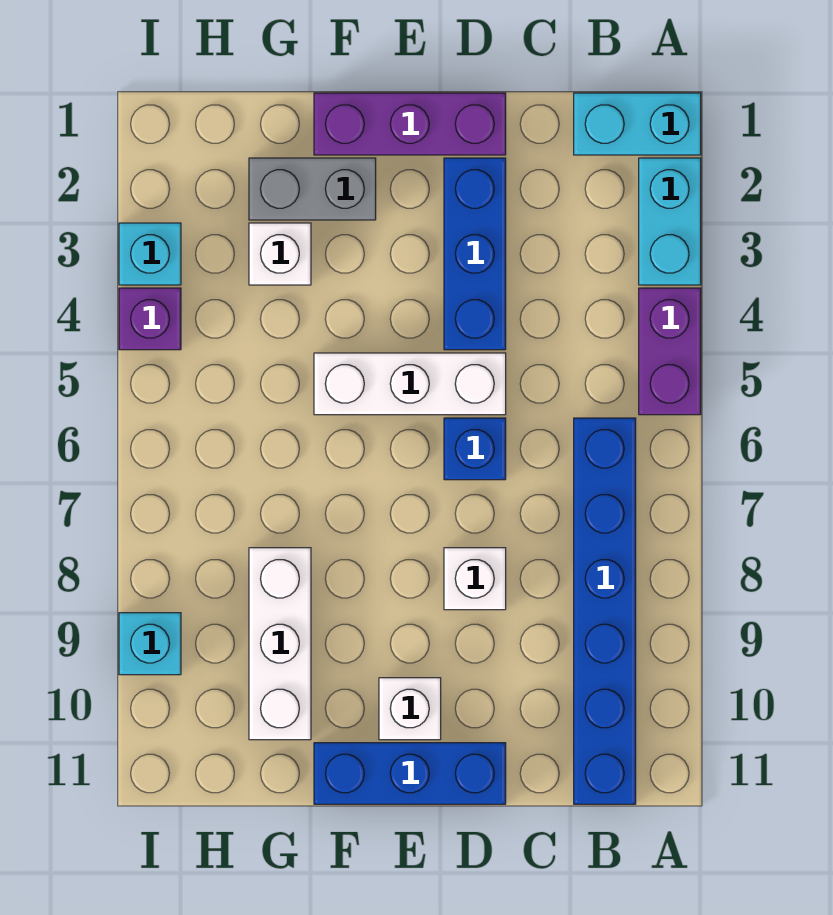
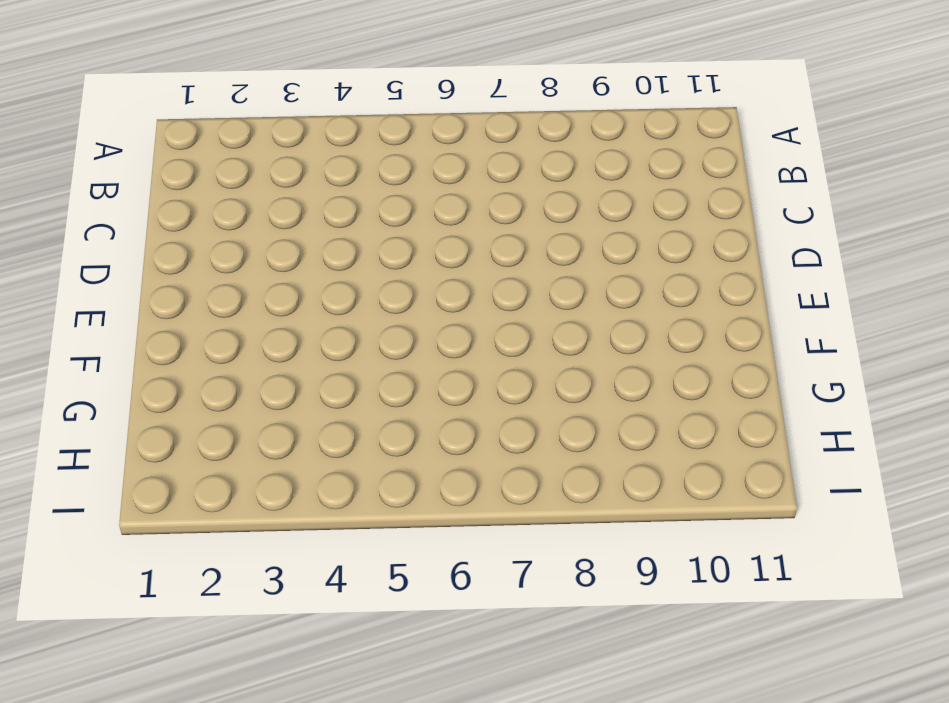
none -> cyan 1x2 brick [574,93,701,155]
none -> cyan 1x2 brick [639,158,701,285]
none -> purple 1x2 brick [639,288,701,415]

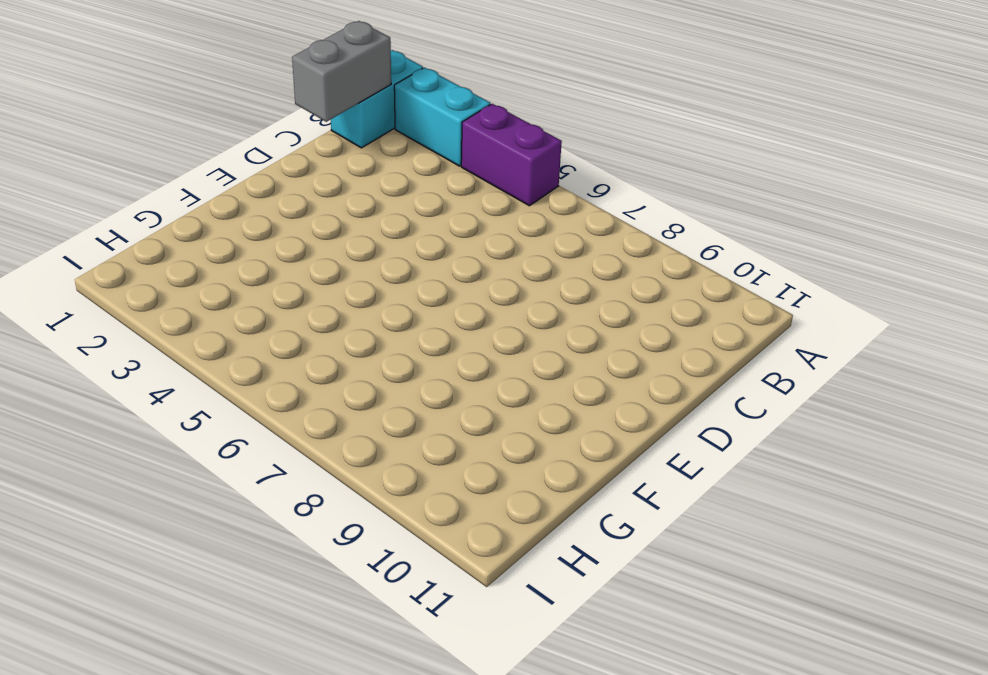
grey 1x2 brick [292,21,391,122] -> grey 1x2 brick moved to [249,158,376,220]
none -> blue 1x6 brick [574,418,636,804]
none -> purple 1x3 brick [314,93,506,155]
none -> blue 1x3 brick [444,158,506,350]

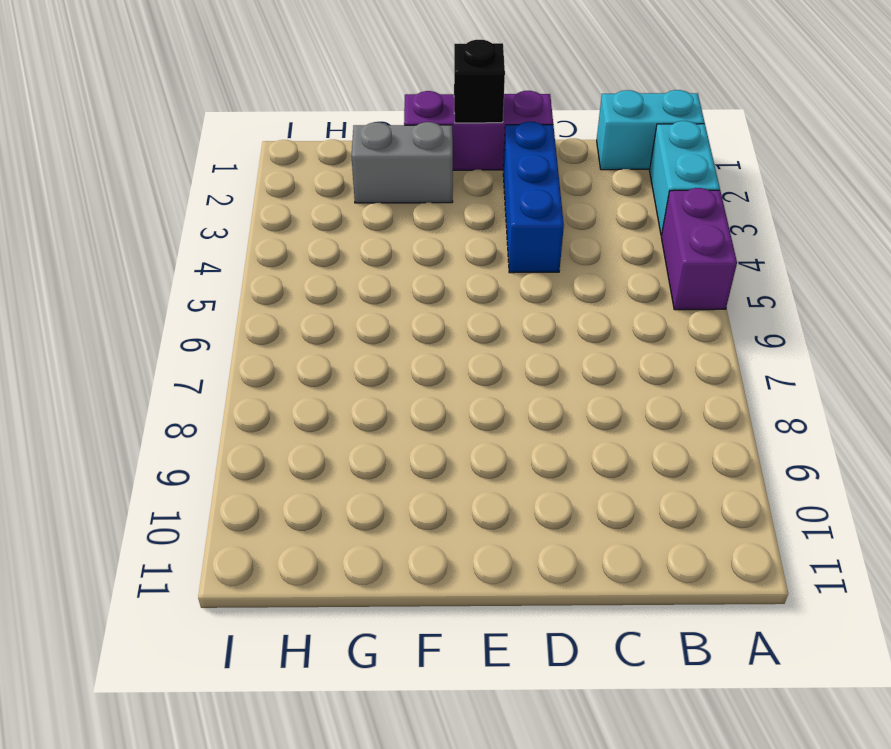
black 1x1 brick [454,40,505,123] -> none
none -> blue 1x6 brick [574,418,636,804]
none -> white 1x3 brick [314,353,506,415]
none -> blue 1x1 brick [444,418,506,480]

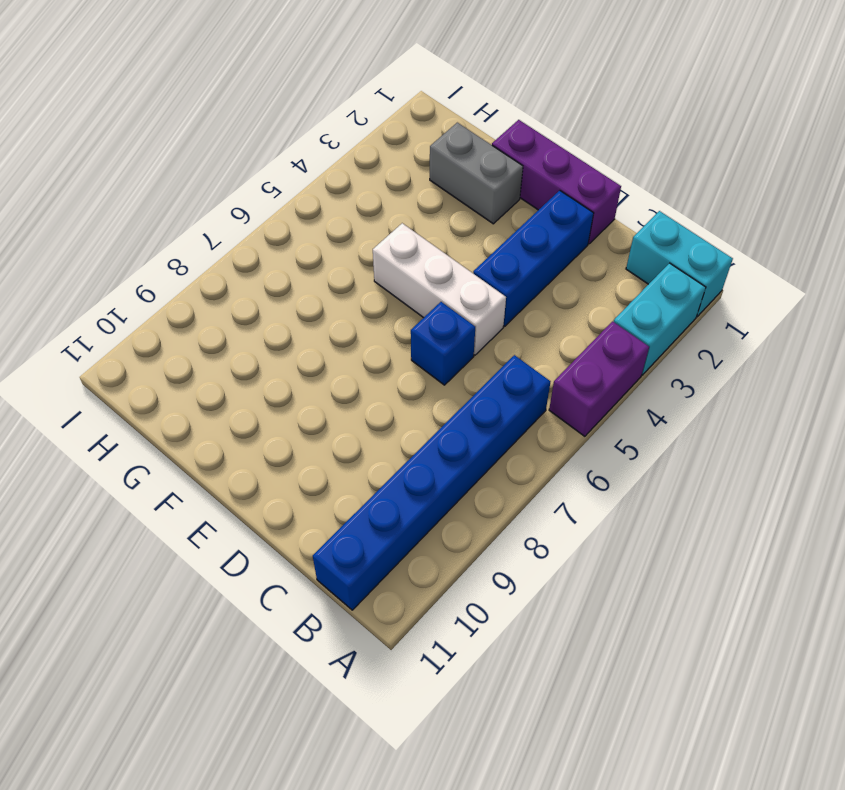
none -> white 1x1 brick [444,548,506,610]
none -> blue 1x3 brick [314,743,506,804]
none -> white 1x1 brick [379,678,441,740]

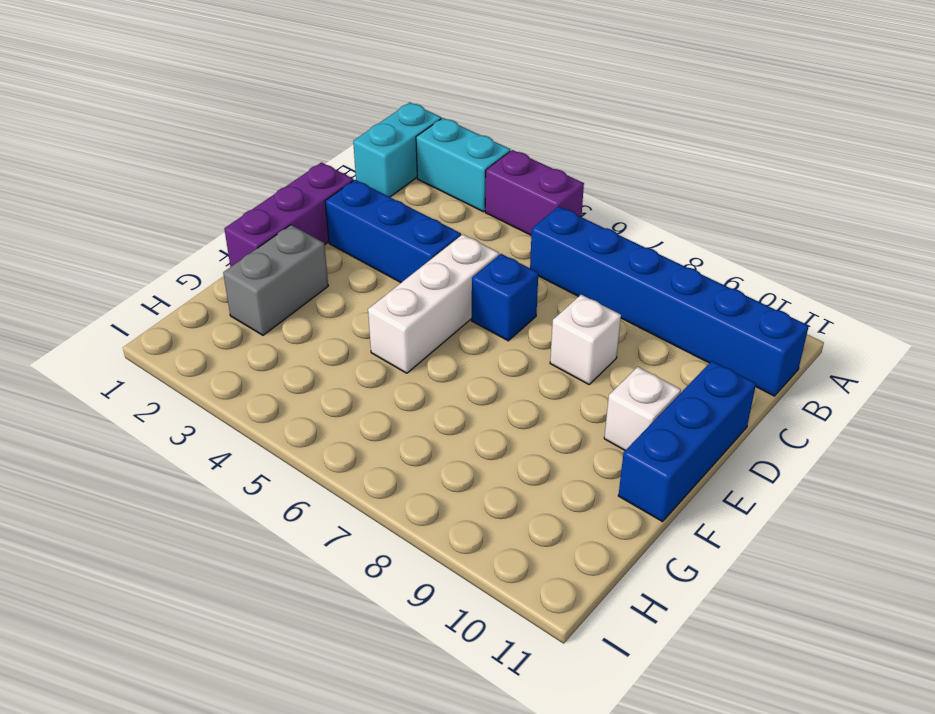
none -> white 1x1 brick [249,223,311,285]
none -> white 1x3 brick [249,548,311,740]
none -> cyan 1x1 brick [119,223,181,285]

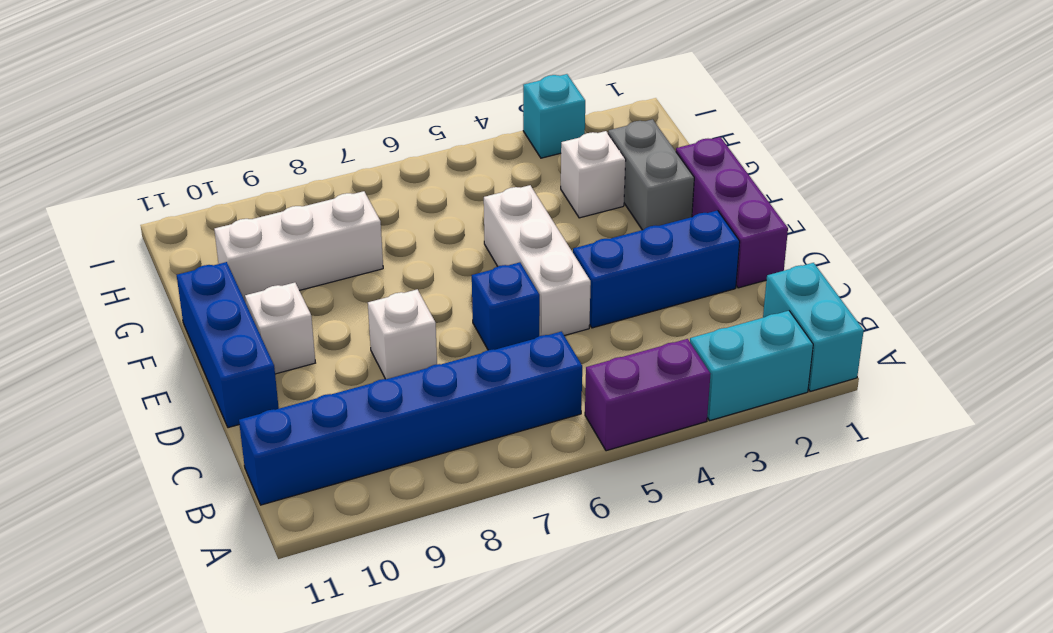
none -> purple 1x1 brick [119,288,181,350]
none -> cyan 1x1 brick [119,613,181,675]

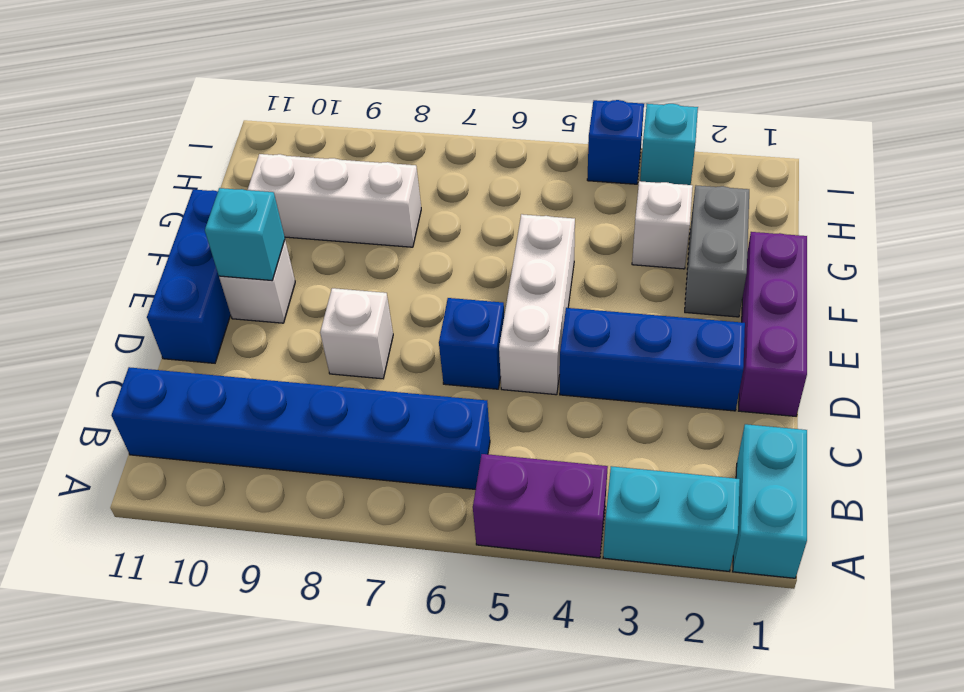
cyan 1x1 brick [205,188,285,281] -> cyan 1x1 brick moved to [119,613,181,675]
blue 1x1 brick [587,100,644,184] -> purple 1x1 brick [119,288,181,350]

